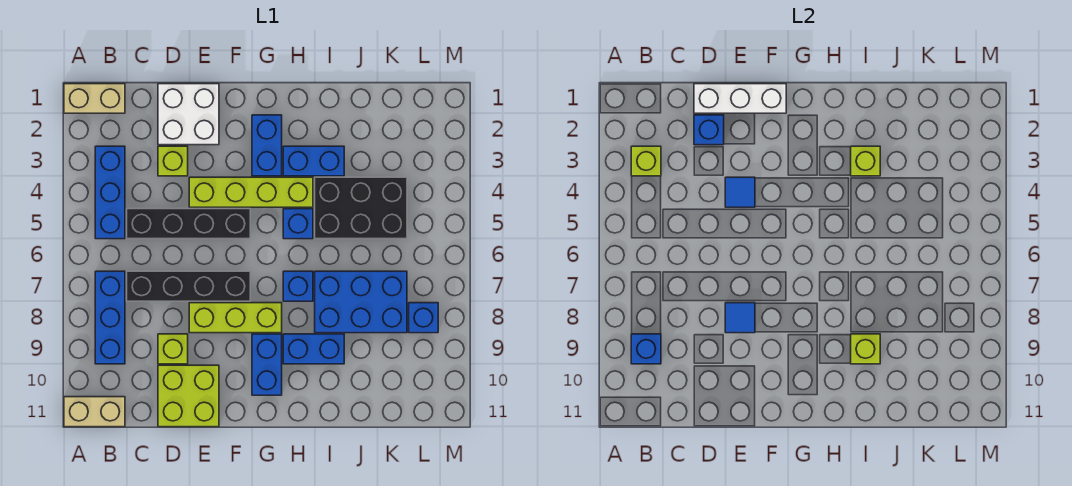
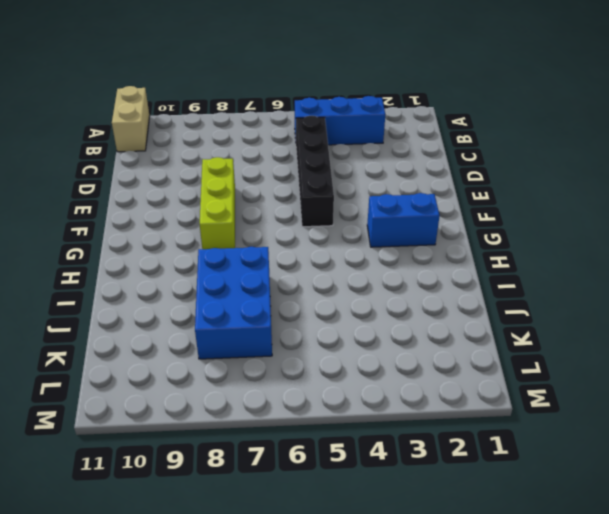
none -> tan 1x2 brick [64,84,125,113]
none -> blue 1x3 brick [95,271,125,364]
none -> black 1x4 brick [127,271,250,301]

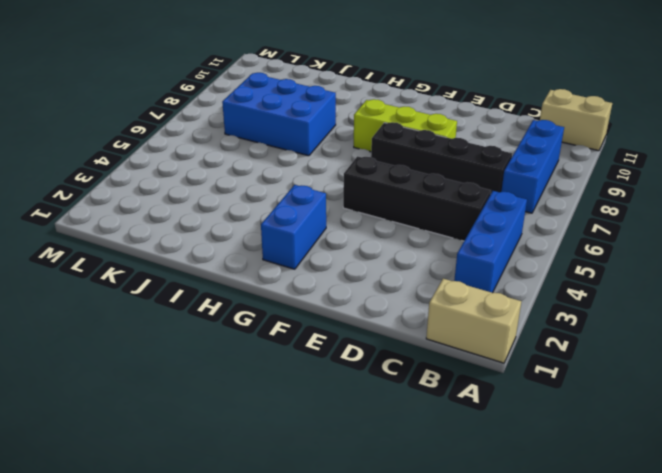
none -> white 2x2 brick [158,84,219,145]
none -> lime 1x1 brick [158,146,188,176]
none -> lime 1x1 brick [158,334,188,364]

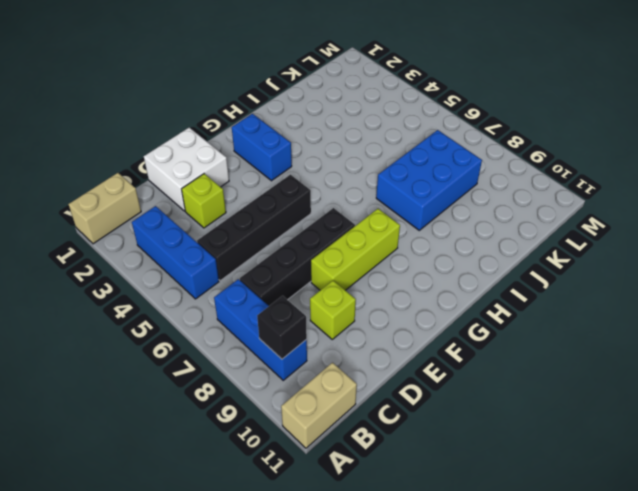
black 1x1 brick [257,296,307,359] -> blue 1x1 brick [631,334,661,364]
none -> lime 2x2 brick [158,365,219,427]
none -> lime 1x4 brick [189,177,313,207]
none -> blue 1x2 brick [252,334,282,395]

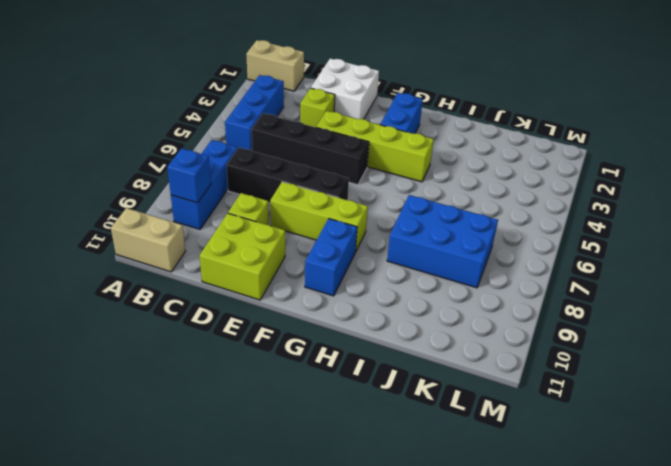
none -> blue 1x2 brick [283,146,344,176]
none -> blue 1x1 brick [283,209,313,239]
none -> blue 1x1 brick [283,271,313,301]

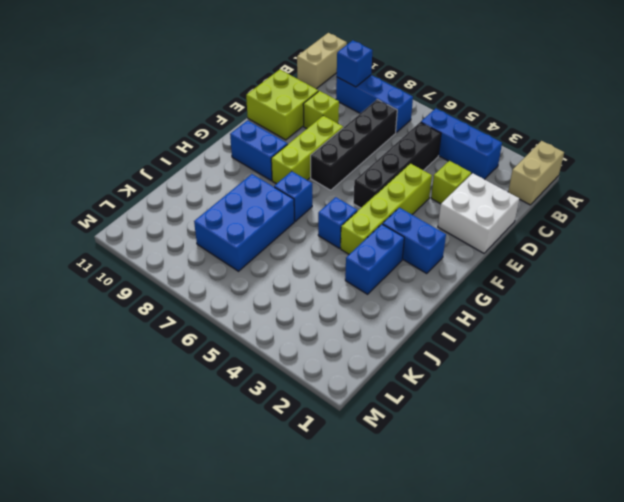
none -> blue 1x2 brick [283,334,344,364]
none -> black 2x3 brick [315,177,407,239]
none -> blue 1x1 brick [409,303,438,333]

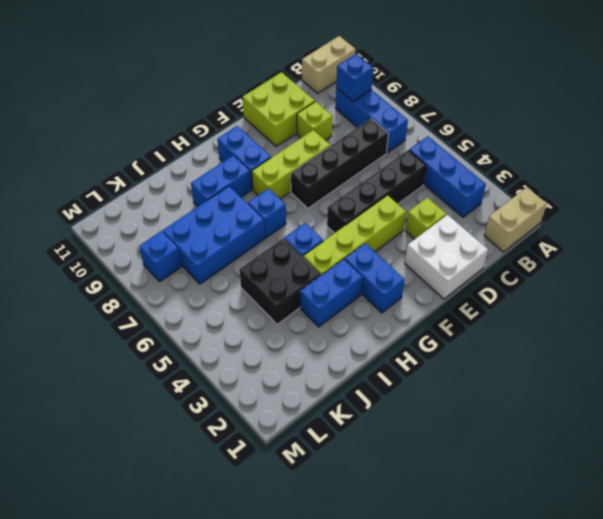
black 2x2 brick [239,238,321,324] -> black 2x3 brick [315,177,407,239]
none -> lime 1x1 brick [631,146,661,176]
none -> white 1x3 brick [694,84,786,113]
none -> blue 1x1 brick [694,115,724,145]

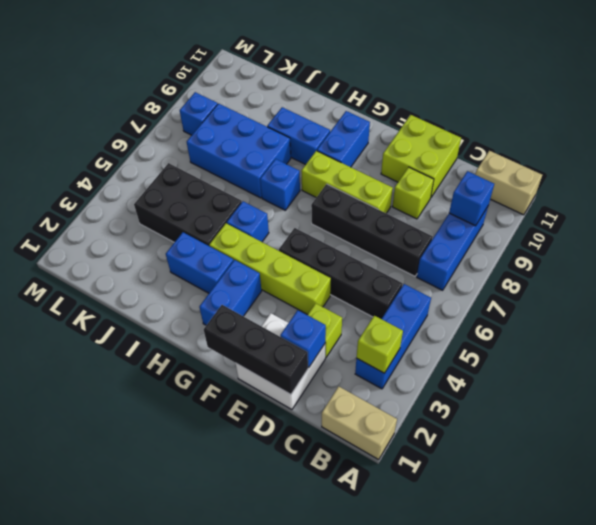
black 1x3 brick [204,305,308,394] -> white 1x3 brick [694,84,786,113]
none -> blue 1x1 tile [725,177,755,207]
none -> blue 1x1 tile [725,303,755,333]
none -> lime 1x1 brick [851,146,880,176]

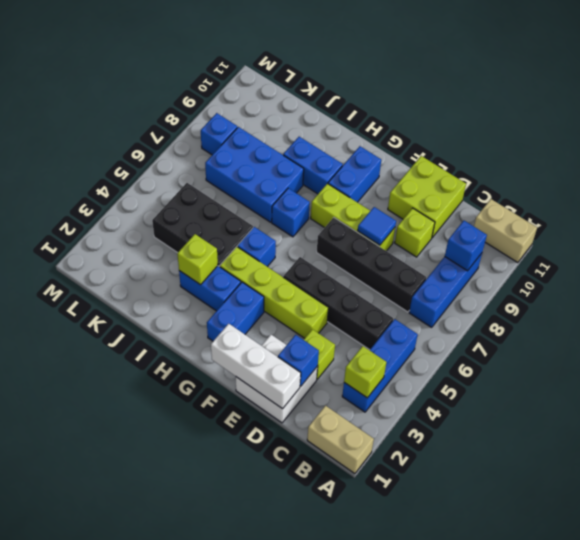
none -> blue 1x1 tile [725,177,755,207]
none -> lime 1x1 brick [851,334,880,364]

